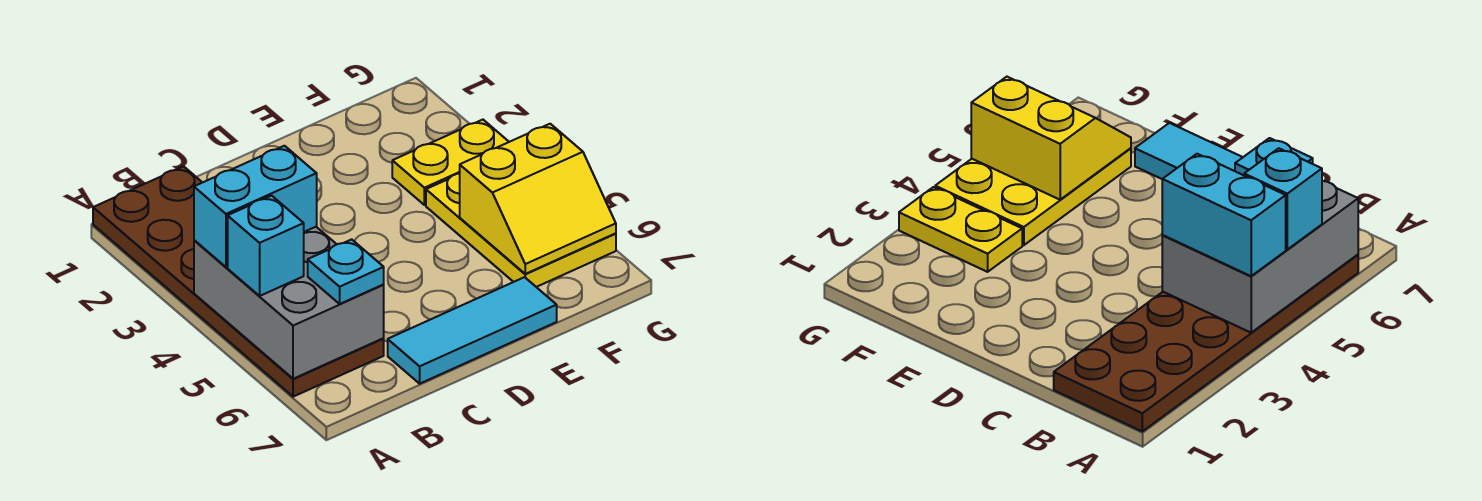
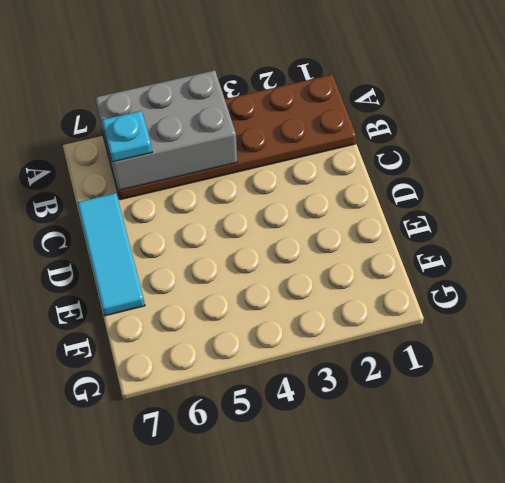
none -> yellow 1x2 plate [392,120,509,205]
none -> yellow 2x3 plate [426,173,616,287]

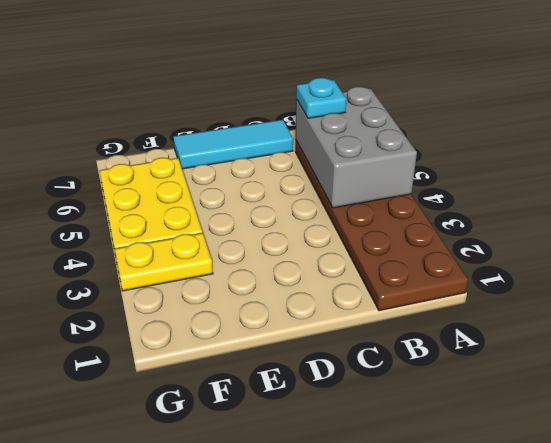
none -> yellow 2x2 slope [460,124,616,274]
none -> cyan 1x2 brick [194,146,317,267]

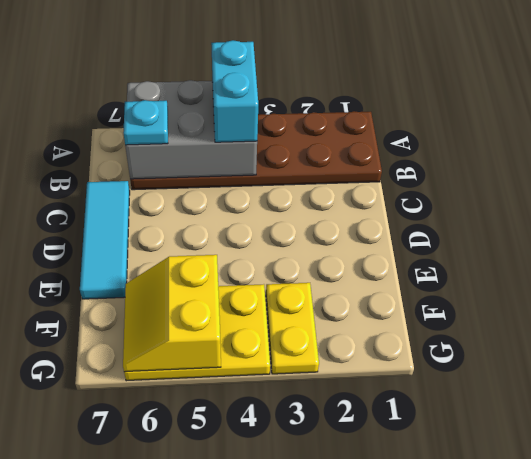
none -> cyan 1x1 brick [228,196,304,296]

